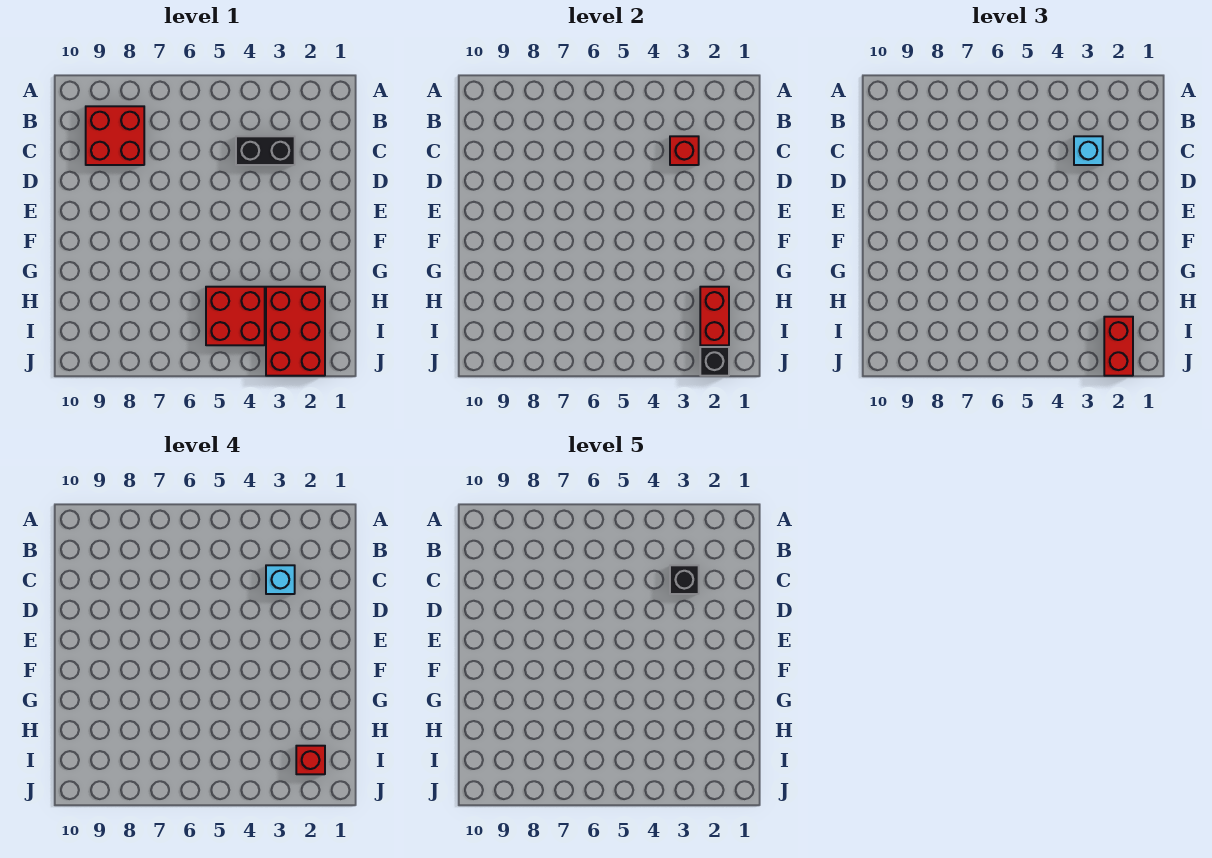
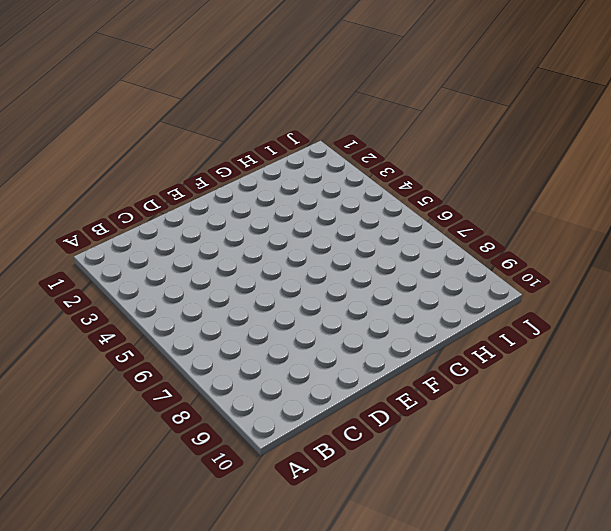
none -> red 2x2 brick [86,106,144,165]
none -> black 1x2 brick [236,136,295,165]
none -> red 2x3 brick [266,287,325,376]

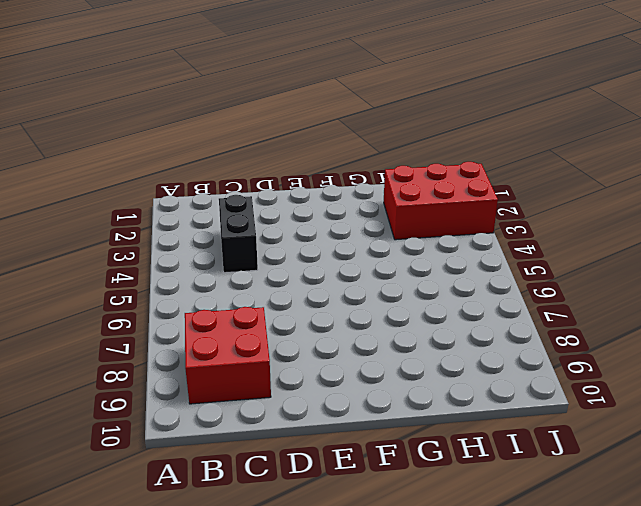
none -> red 2x2 brick [206,287,265,345]
none -> red 1x1 brick [670,136,699,165]
none -> red 1x2 brick [700,287,729,345]

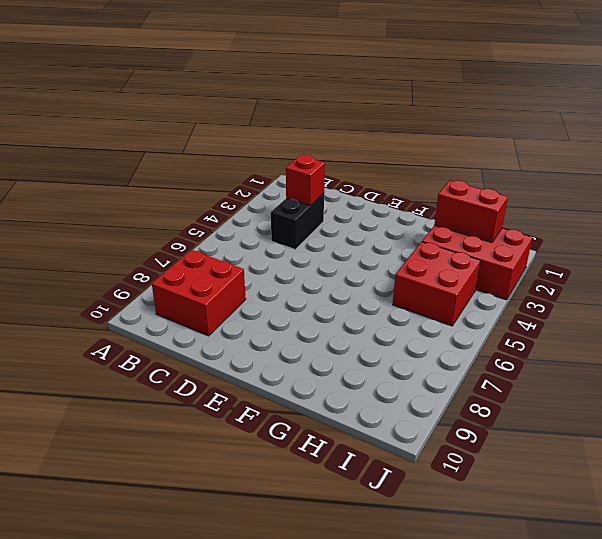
none -> black 1x1 brick [700,347,729,376]
none -> cyan 1x1 brick [1074,136,1103,165]
none -> red 1x2 brick [1104,317,1133,376]

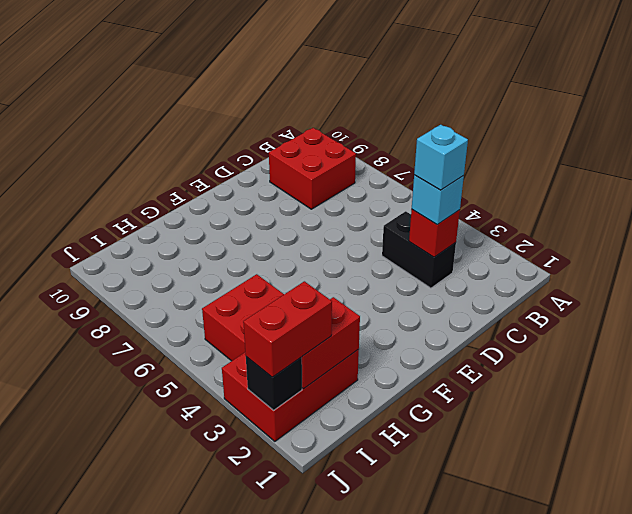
none -> red 1x1 brick [296,746,325,774]
none -> black 1x1 brick [670,565,699,594]

